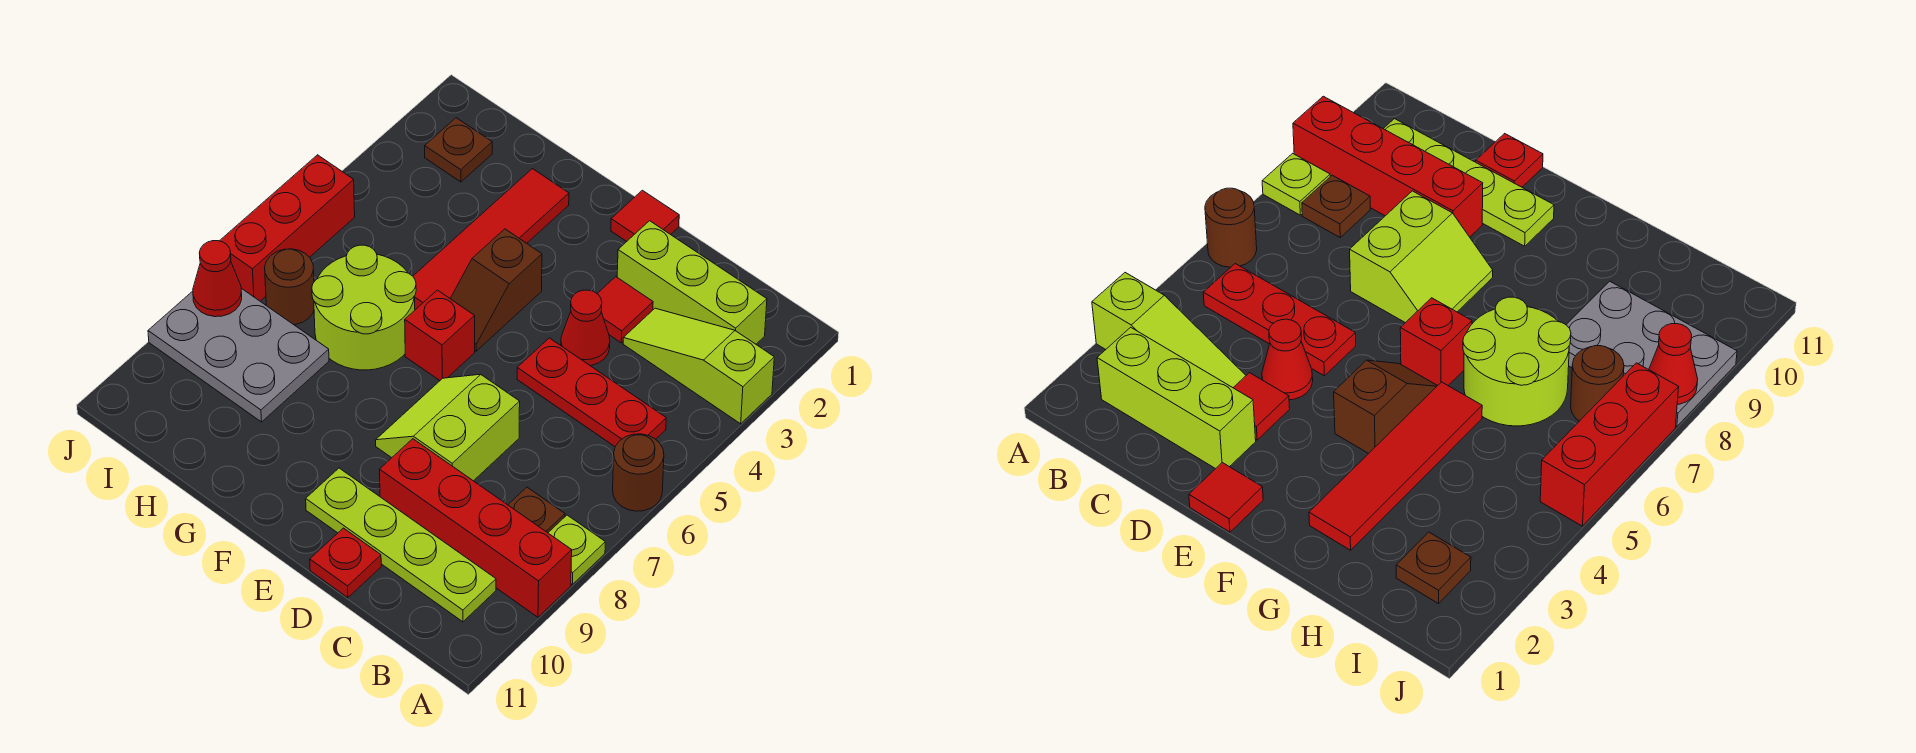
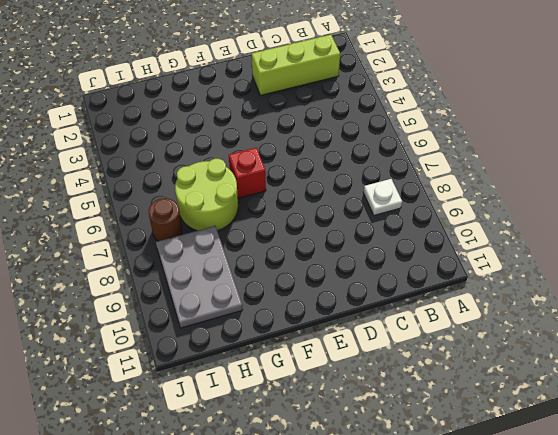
white 1x1 plate [363,179,402,215] -> brown 1x1 plate [508,487,565,533]
grey 2x3 plate [156,226,243,328] -> grey 2x3 plate turned to [148,288,329,422]
none -> lime 1x3 slope [623,308,774,424]
none -> brown 1x1 round brick [613,434,664,511]
none -> lime 1x1 plate [548,515,605,584]

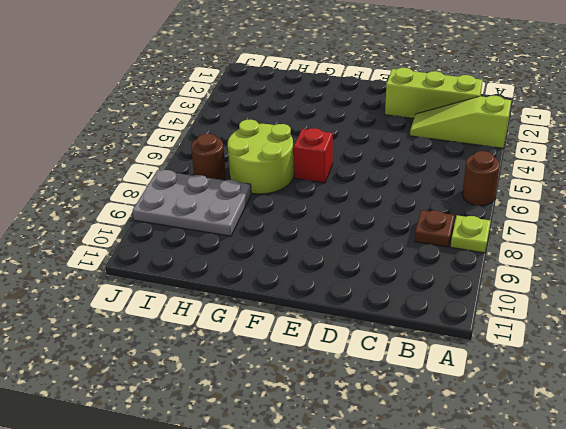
none -> red 1x4 brick [379,439,572,617]
none -> red 1x3 plate [517,338,666,446]
none -> lime 1x4 plate [306,468,496,622]

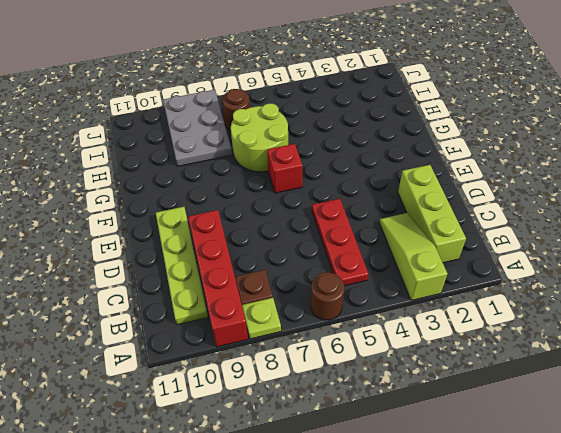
none -> red 1x1 tile [597,277,653,343]
none -> red 1x1 cone [561,290,610,366]
none -> lime 2x2 slope [376,374,520,481]

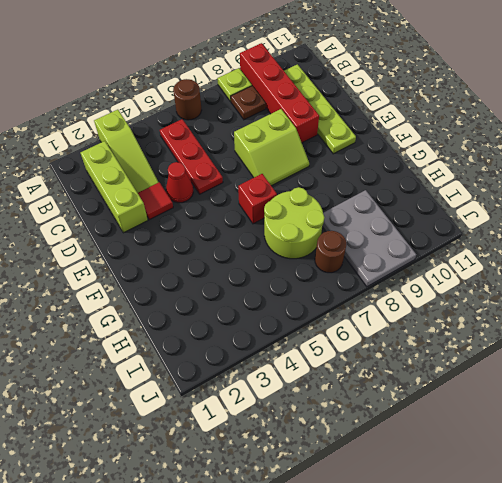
none -> red 1x1 plate [310,528,381,598]
none -> red 1x1 tile [611,190,679,242]
none -> brown 1x2 slope [450,229,542,351]

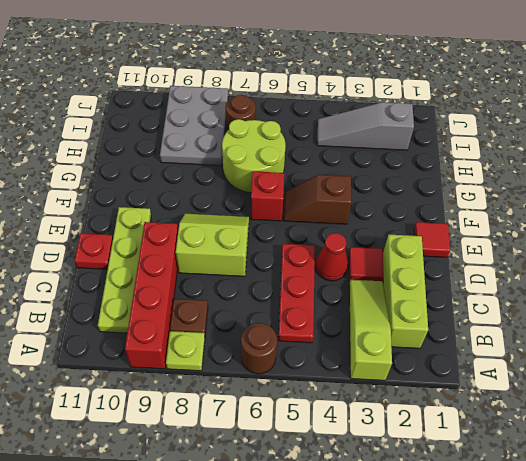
grey 1x3 slope [317,102,414,150] -> brown 1x1 plate [425,118,492,182]
none -> red 1x4 tile [413,169,569,310]
none -> red 1x3 brick [220,155,355,301]
none -> red 1x1 cone [193,241,242,317]

